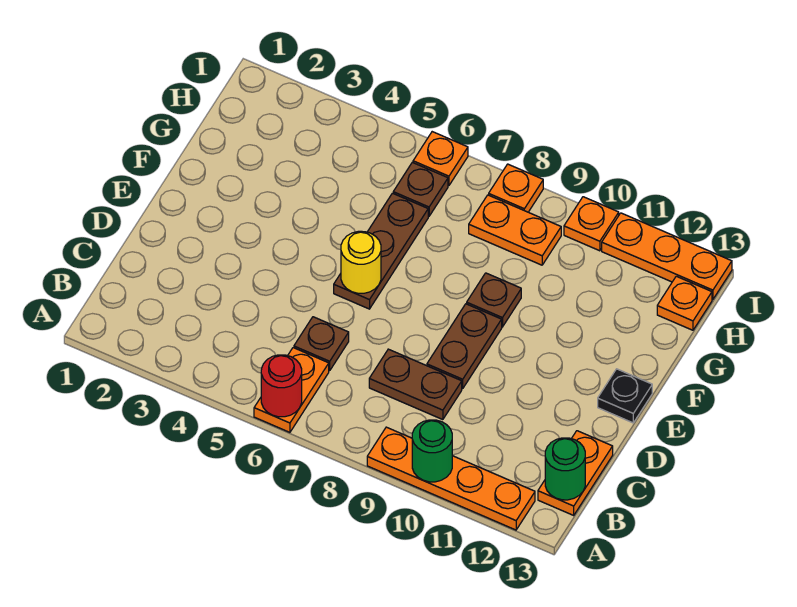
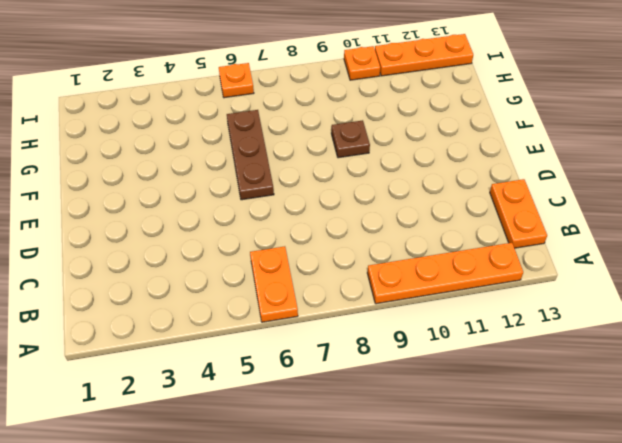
none -> brown 1x1 plate [294,317,349,371]
none -> brown 1x2 plate [369,349,462,420]
none -> brown 1x2 plate [427,304,502,389]

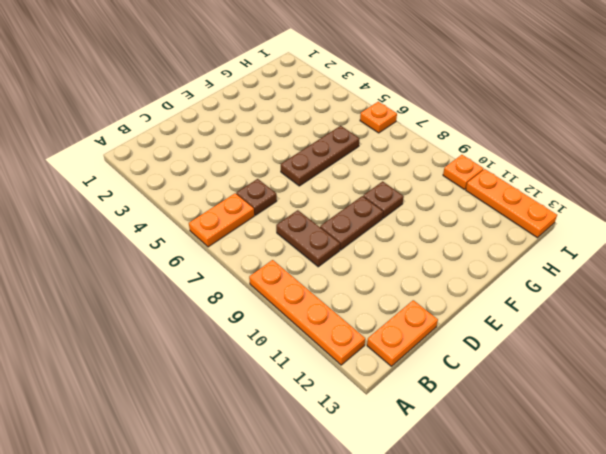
none -> black 1x1 plate [598,369,652,423]
none -> brown 1x1 plate [393,162,448,216]
none -> orange 1x2 plate [469,195,561,265]

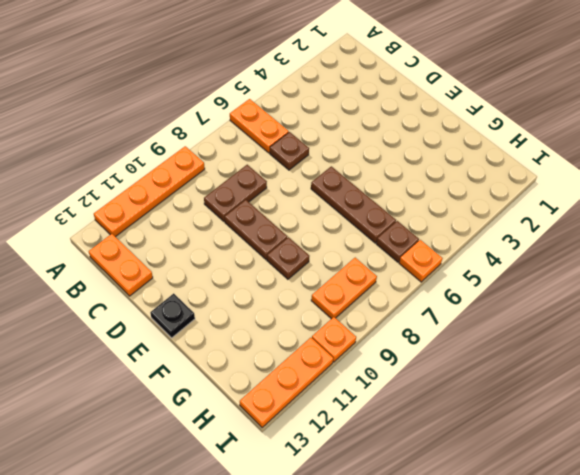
none -> orange 1x1 plate [657,276,712,330]
none -> orange 1x1 plate [489,164,543,212]
none -> red 1x1 round brick [261,355,302,417]

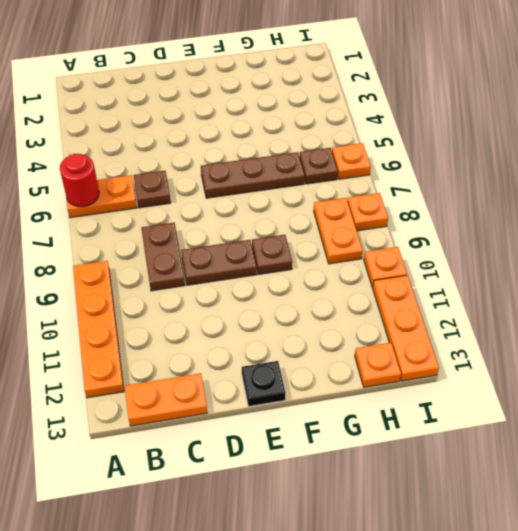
none -> green 1x1 round brick [412,420,452,482]
none -> green 1x1 round brick [545,438,585,500]
none -> yellow 1x1 round brick [341,231,381,293]

